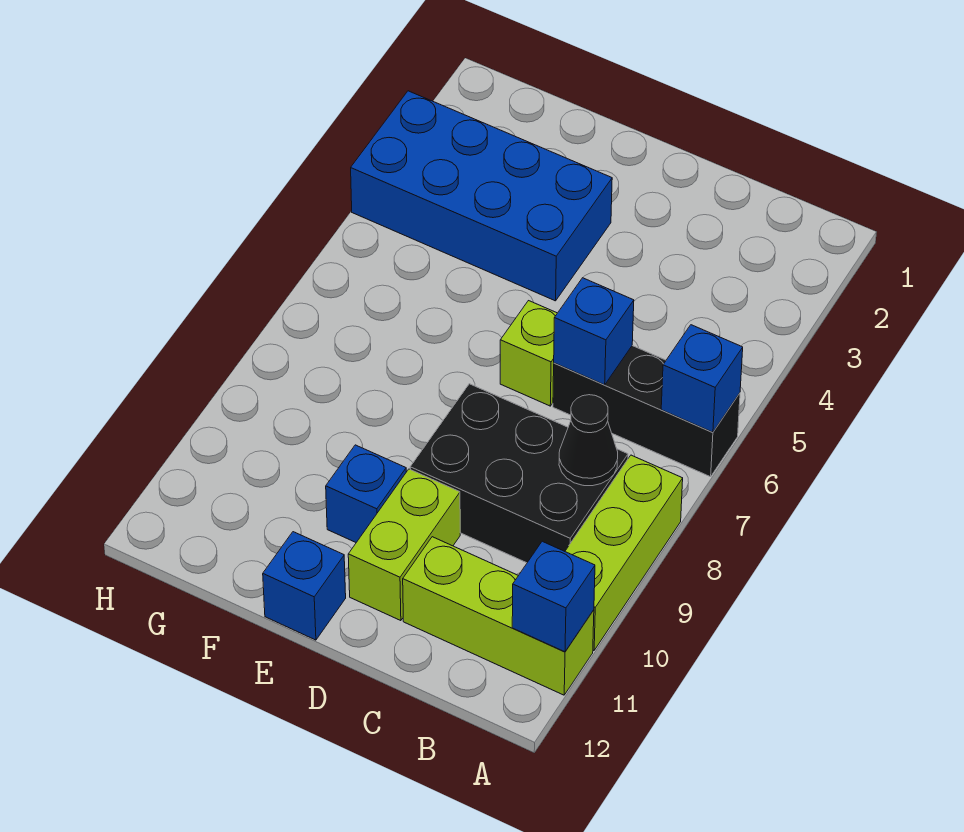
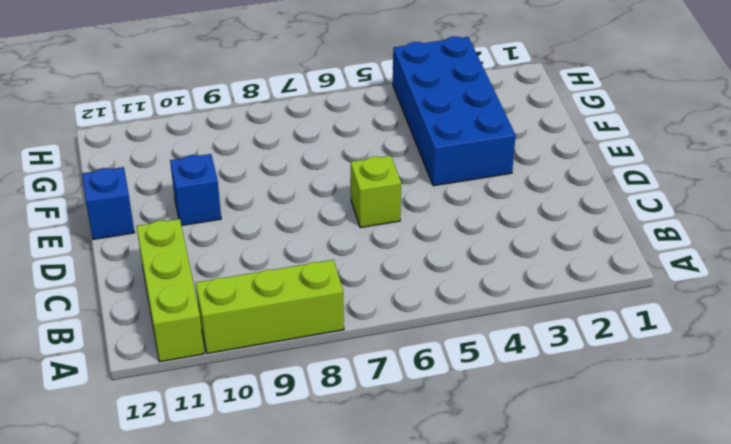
none -> black 1x3 brick [553,346,740,477]
none -> black 2x3 brick [410,384,628,563]
none -> lime 1x2 brick [348,469,460,621]

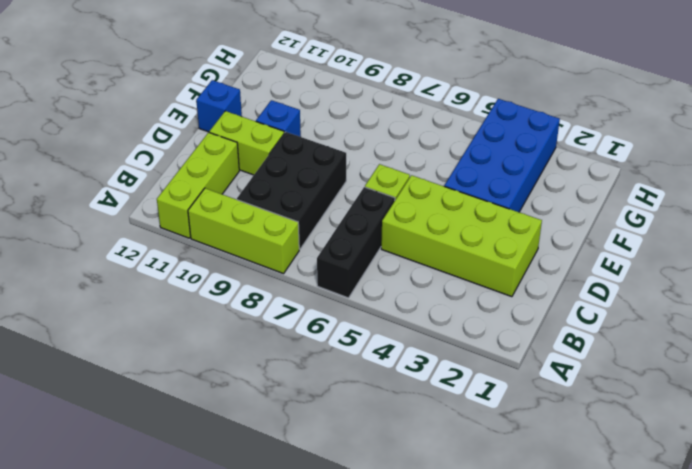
lime 2x4 brick [381,175,542,297] -> none
none -> blue 1x1 brick [661,325,743,432]
none -> blue 1x1 brick [512,541,595,652]
none -> black 1x1 cone [559,395,618,486]

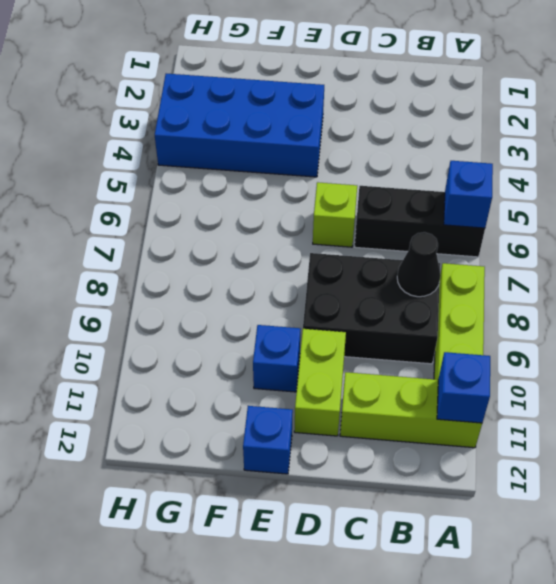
none -> blue 1x1 brick [554,278,634,385]

